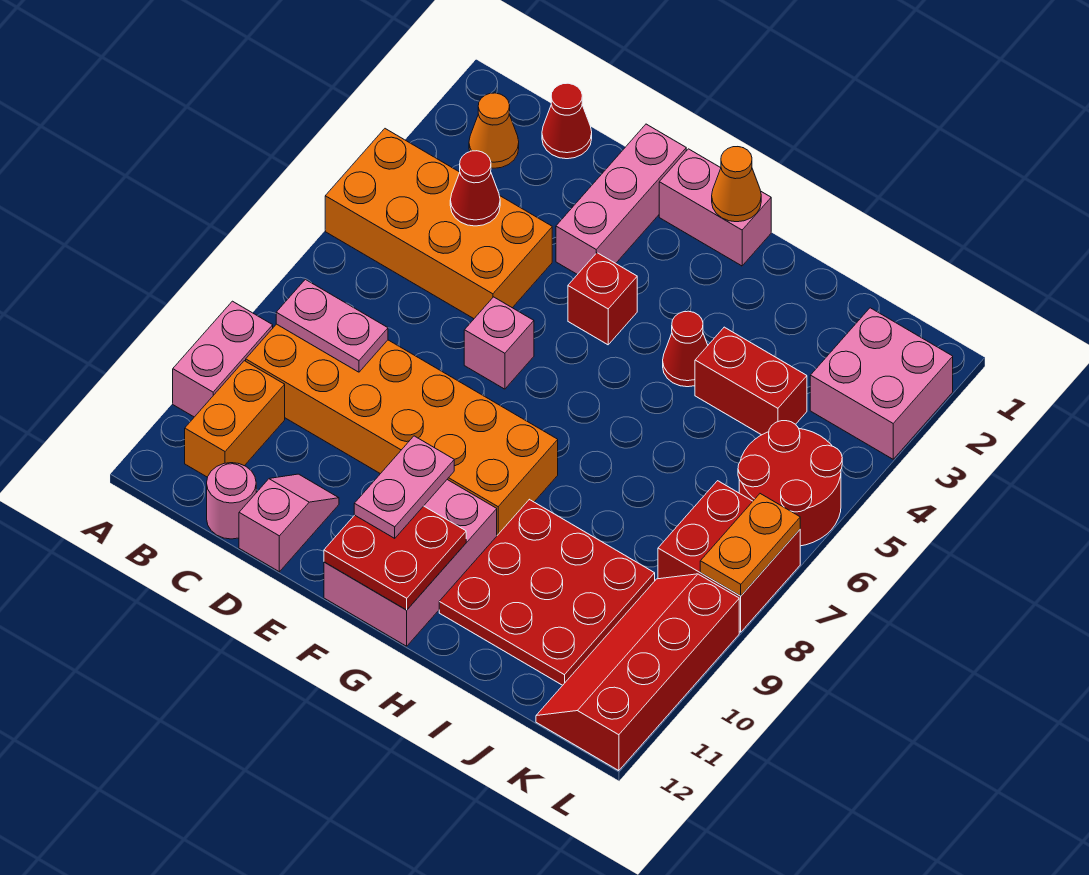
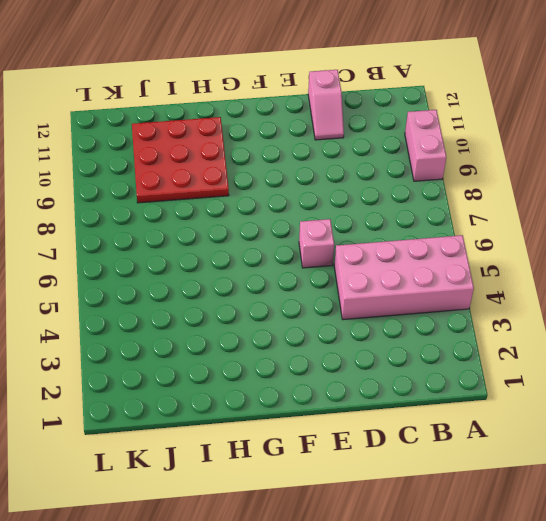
pink 2x4 brick [334,235,474,320] -> orange 2x4 brick [325,129,552,319]
none -> orange 1x1 cone [469,93,519,168]
none -> orange 2x6 brick [246,324,558,535]
none -> orange 1x2 brick [185,361,285,477]

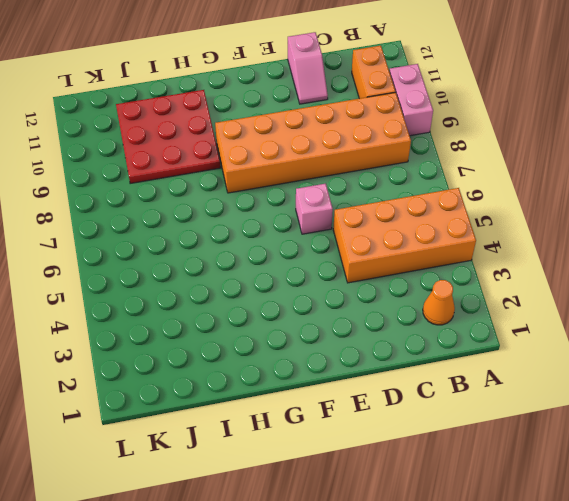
none -> red 1x1 cone [542,83,592,159]
none -> pink 1x1 round brick [207,463,256,539]
none -> pink 1x3 brick [556,124,686,274]

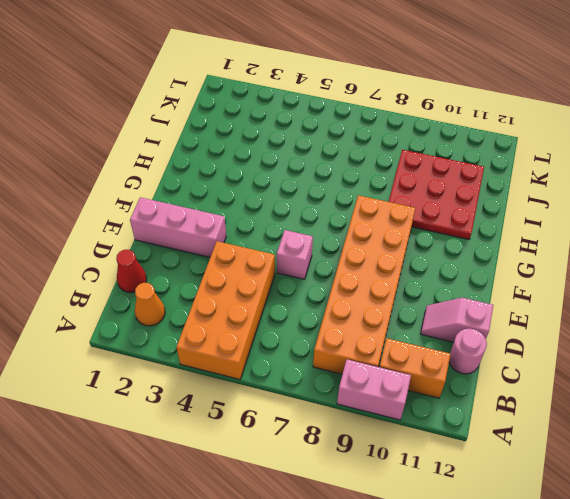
none -> pink 1x2 brick [659,149,771,266]
none -> red 1x1 brick [568,253,637,345]
none -> pink 2x3 brick [324,480,497,646]

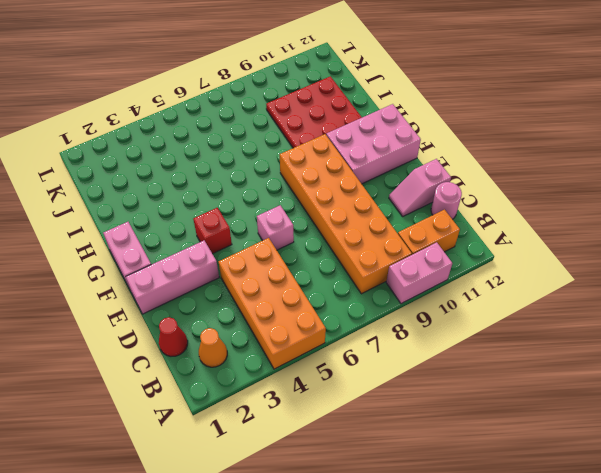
none -> red 1x1 cone [663,311,708,387]
none -> red 1x2 brick [695,327,807,435]
none -> pink 2x2 brick [810,308,953,459]

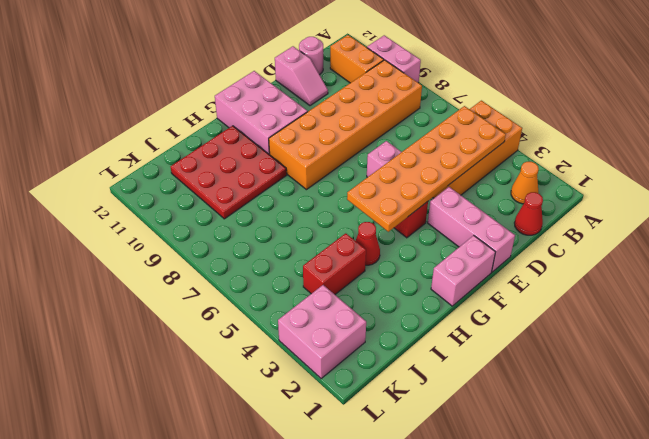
orange 2x6 plate [347,106,506,232] -> red 1x1 cone [450,151,500,226]
none -> red 2x2 round brick [738,421,842,546]
none -> red 2x2 brick [658,481,800,632]
none -> red 2x4 slope [536,574,739,771]

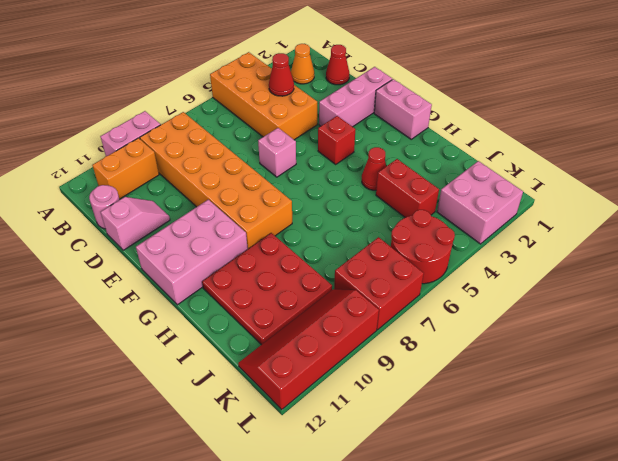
none -> pink 1x2 plate [276,279,388,372]
none -> red 2x2 plate [324,506,466,610]
none -> orange 1x1 cone [712,147,761,222]

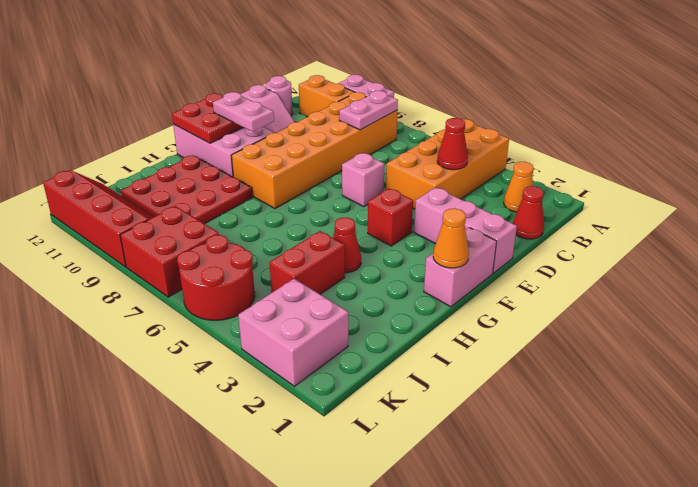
none -> orange 1x2 plate [700,494,800,596]

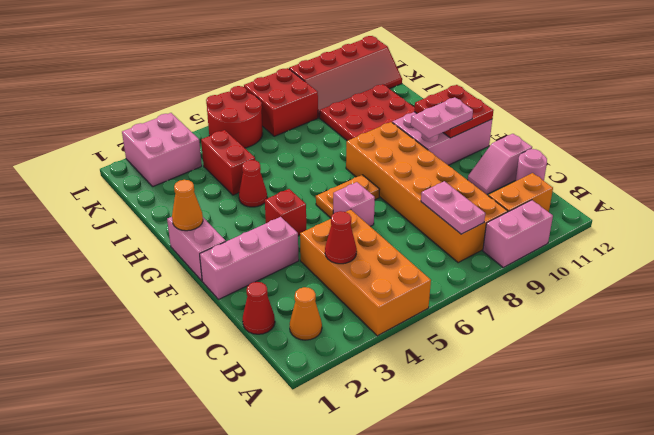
orange 1x2 plate [316,175,380,218] -> orange 1x2 plate moved to [700,494,800,596]

